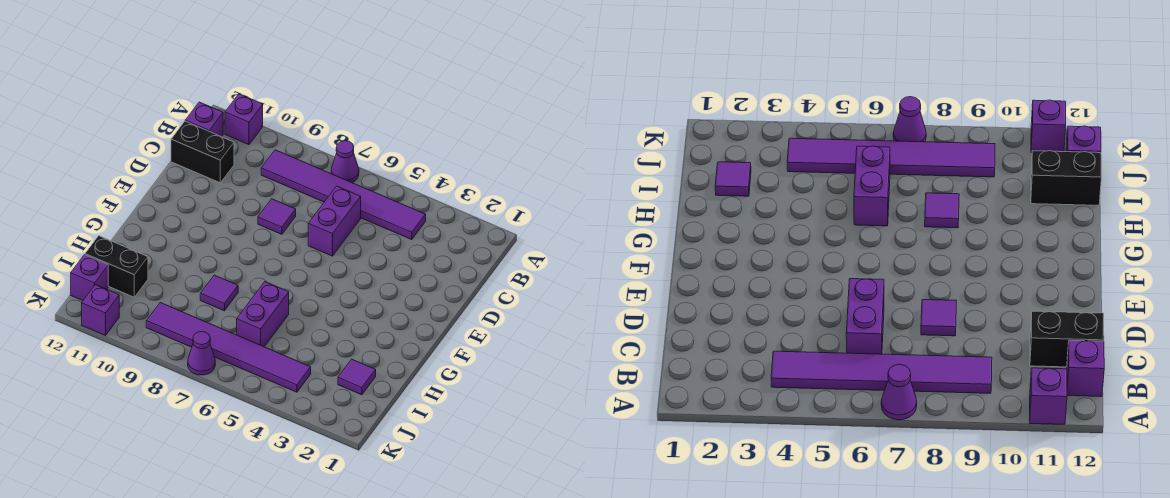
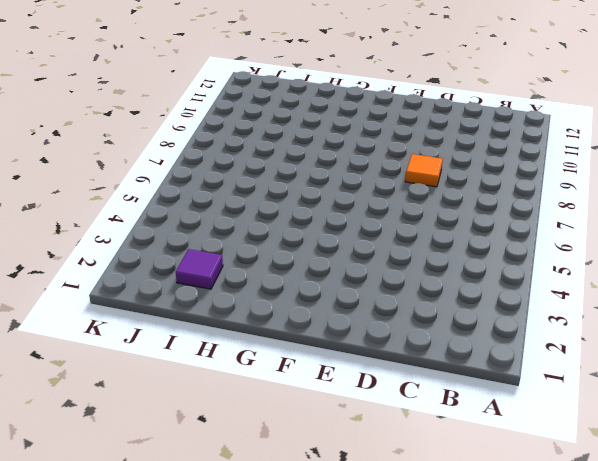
orange 1x1 tile [405,154,443,187] -> purple 1x1 tile [258,199,296,234]
none -> purple 1x1 cone [331,141,359,183]
none -> purple 1x1 brick [225,94,263,145]
none -> purple 1x6 tile [261,150,426,240]

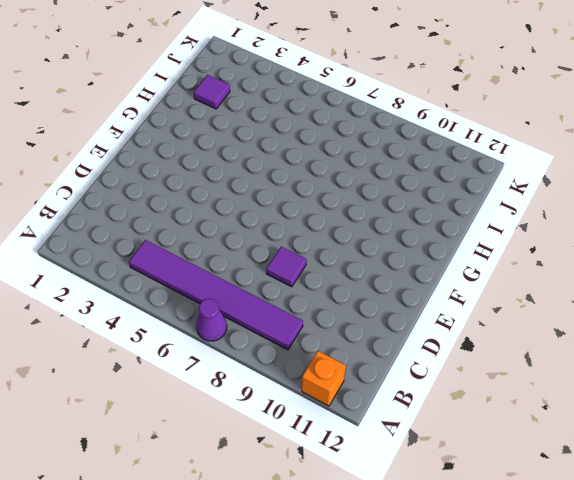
orange 1x1 brick [302,351,346,406] -> purple 1x1 brick [225,94,263,145]
none -> purple 1x1 brick [185,102,223,137]
none -> purple 1x2 brick [308,186,361,256]
none -> black 1x2 brick [171,121,234,183]

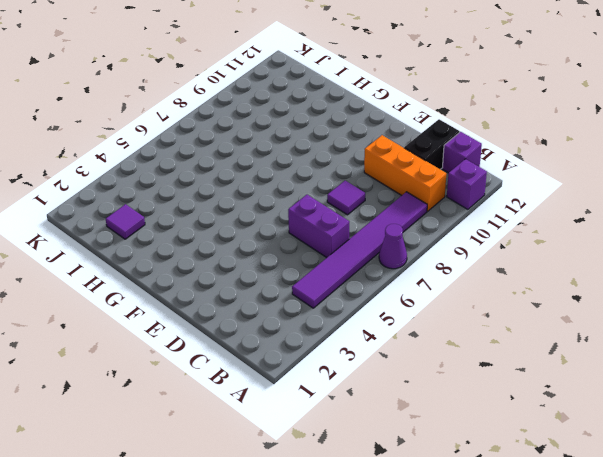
orange 1x3 brick [364,135,446,211] -> none
none -> purple 1x2 brick [237,282,289,347]
none -> purple 1x1 tile [200,275,238,311]
none -> black 1x2 brick [85,236,148,297]

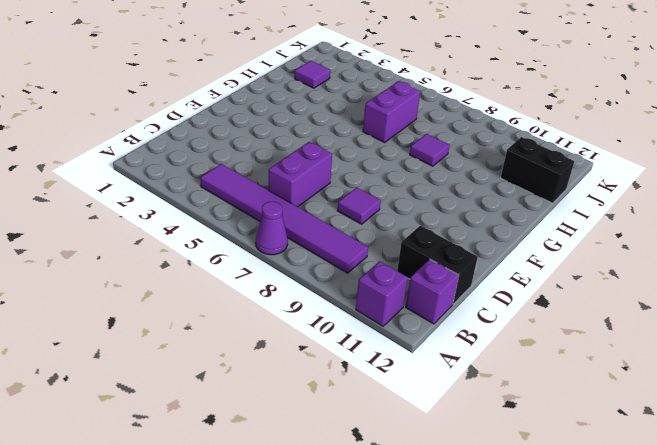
none -> purple 1x6 tile [146,303,311,392]
none -> purple 1x1 brick [71,255,108,301]
none -> purple 1x1 cone [188,332,215,375]

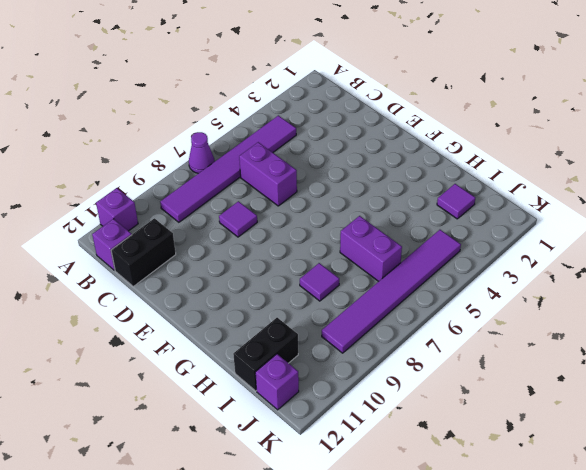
none -> purple 1x1 cone [188,332,215,375]
none -> purple 1x1 brick [82,285,119,335]

